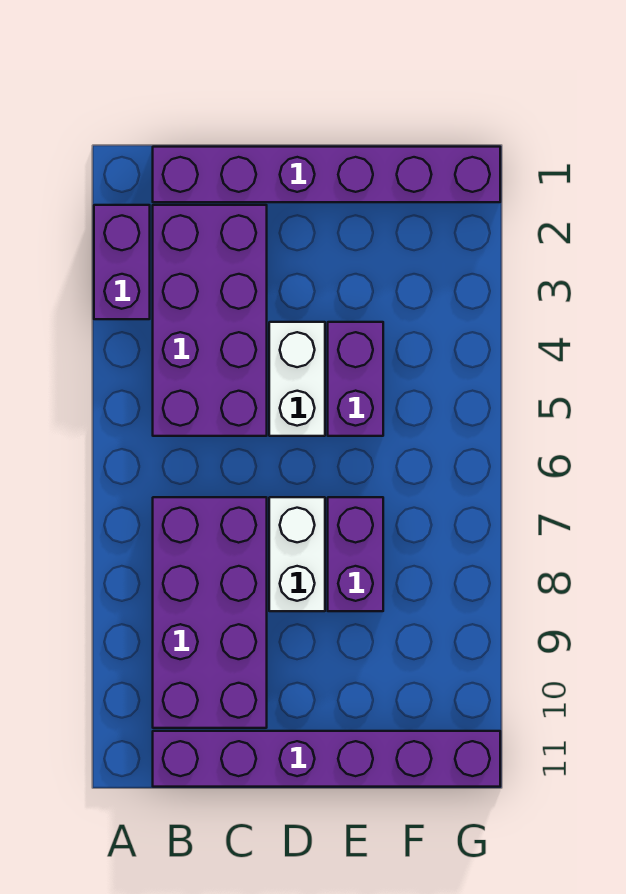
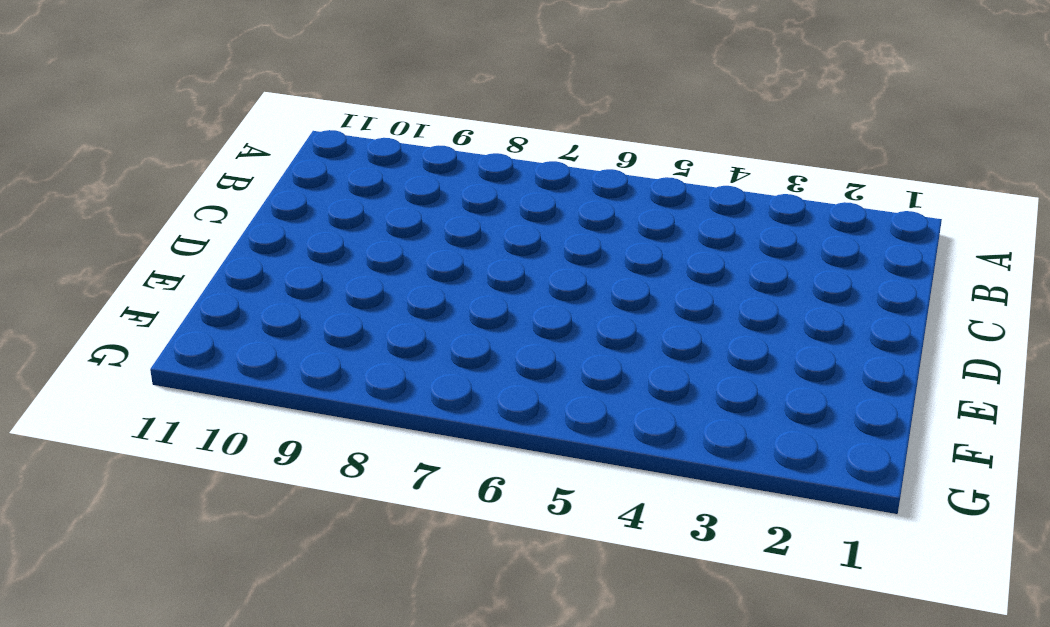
none -> purple 1x2 brick [94,205,150,319]
none -> purple 1x6 brick [153,147,500,202]

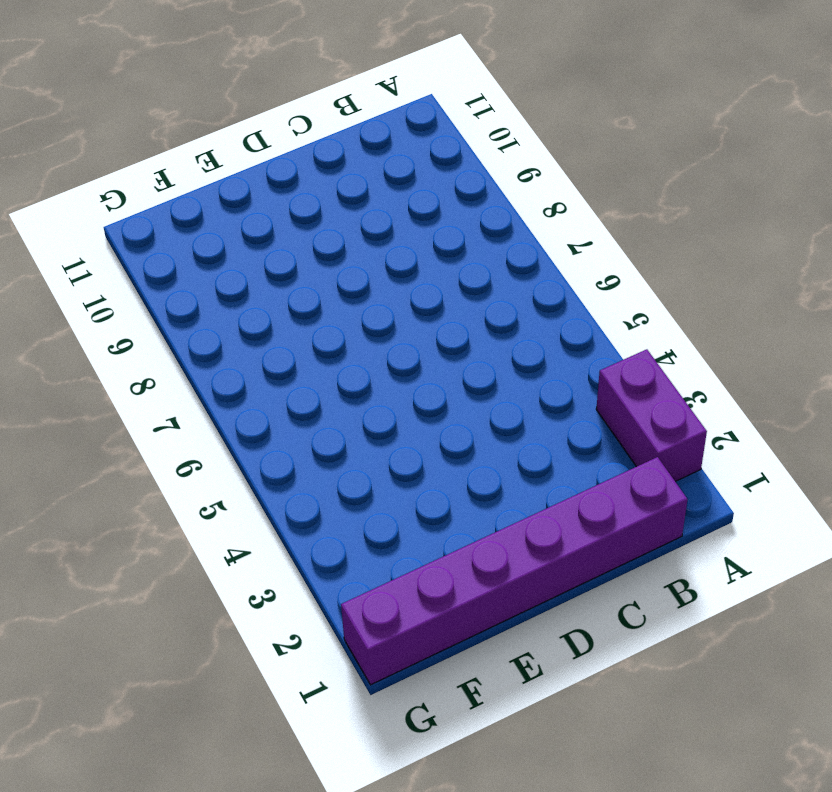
none -> purple 2x4 brick [153,205,267,436]
none -> purple 2x4 brick [153,497,267,728]

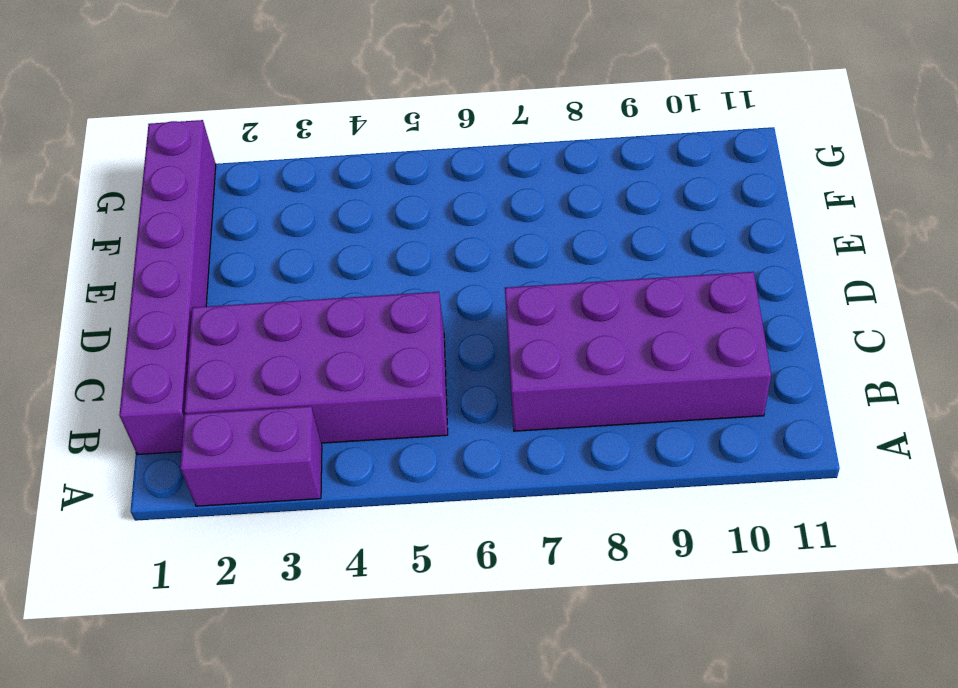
none -> purple 1x6 brick [153,731,500,787]
none -> white 1x2 brick [269,322,325,436]

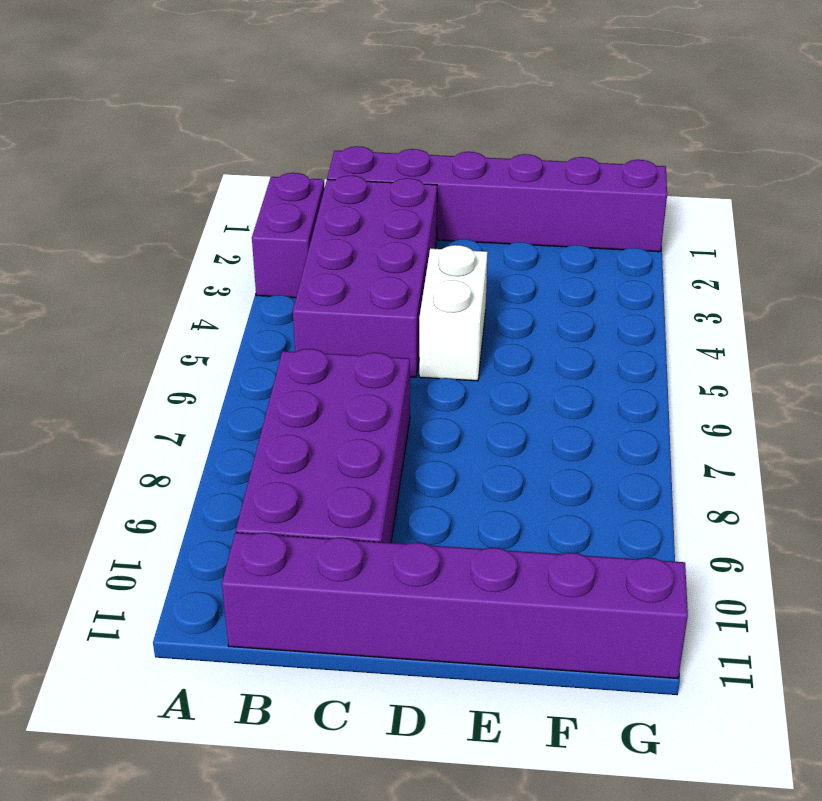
none -> white 1x2 brick [269,497,325,611]
none -> purple 1x2 brick [328,322,383,436]

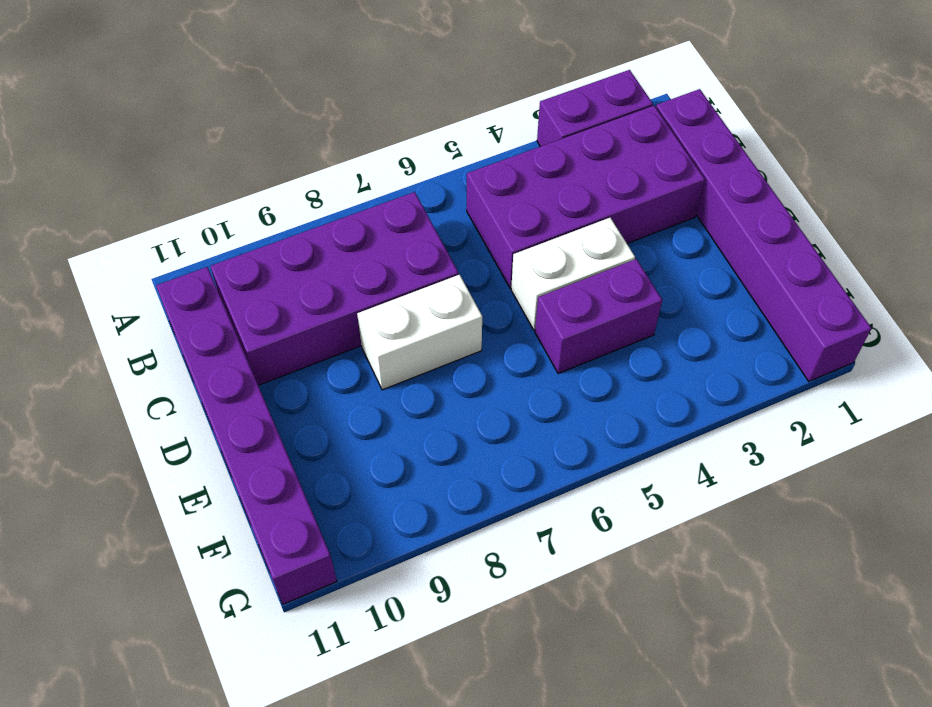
none -> purple 1x2 brick [328,497,383,611]

